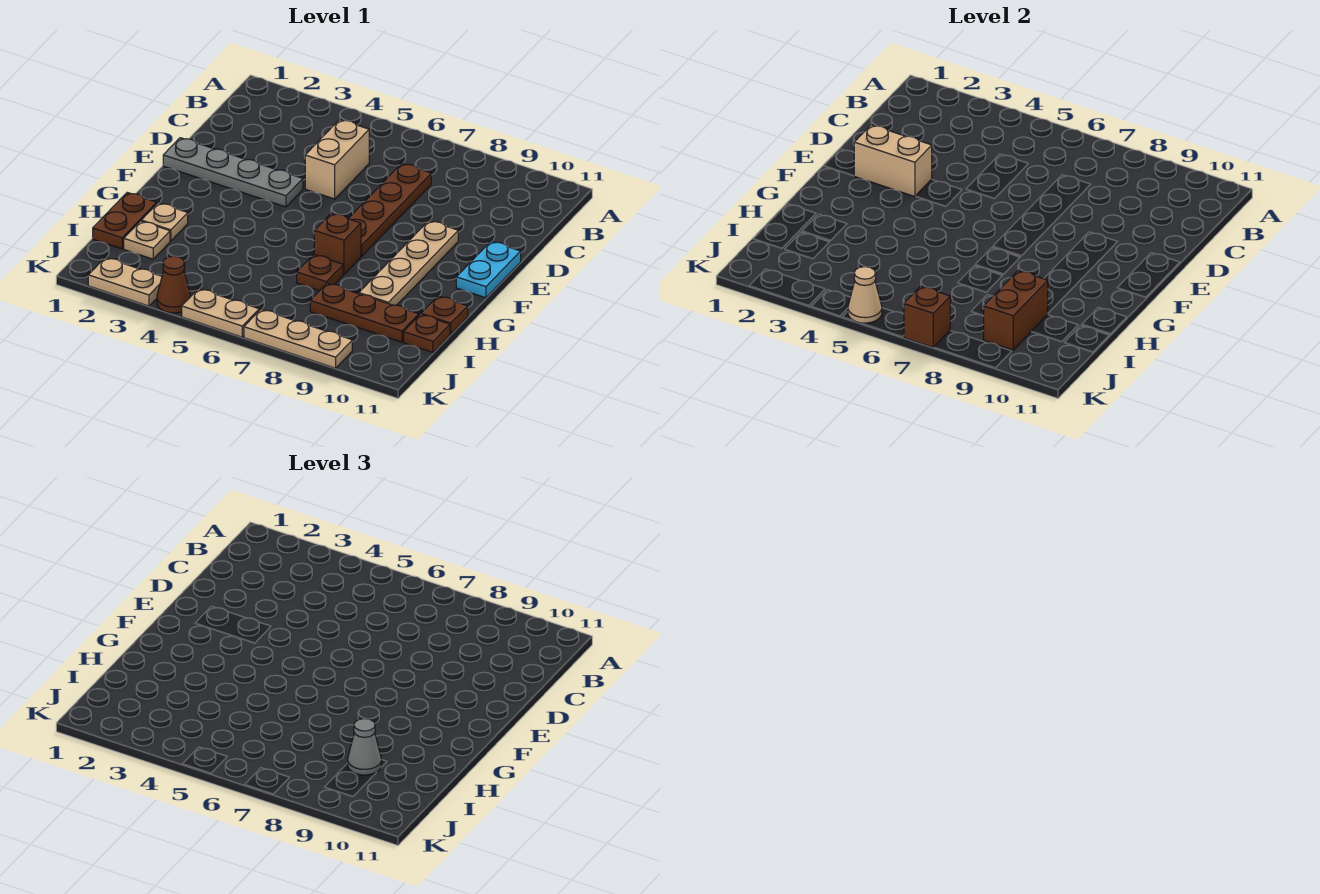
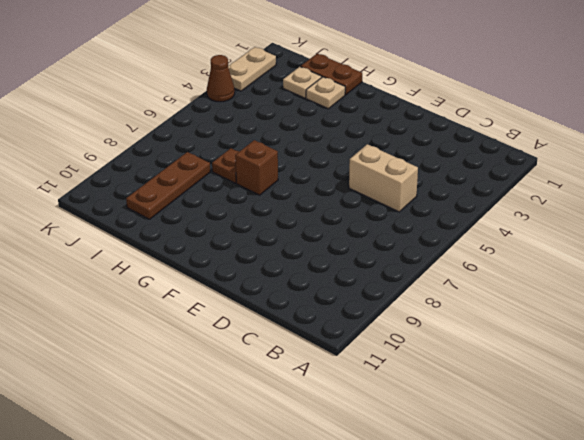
none -> brown 1x4 plate [348,163,431,256]
none -> grey 1x4 plate [163,138,303,207]
none -> tan 1x4 plate [359,221,458,305]

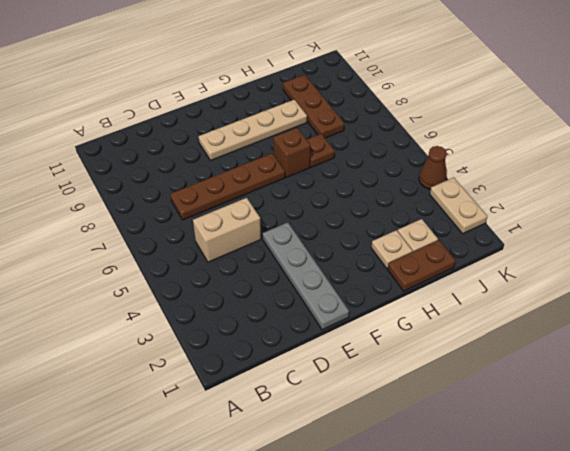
none -> cyan 1x2 plate [456,241,521,298]
none -> brown 1x1 plate [421,296,468,334]
none -> brown 1x1 plate [404,314,450,352]

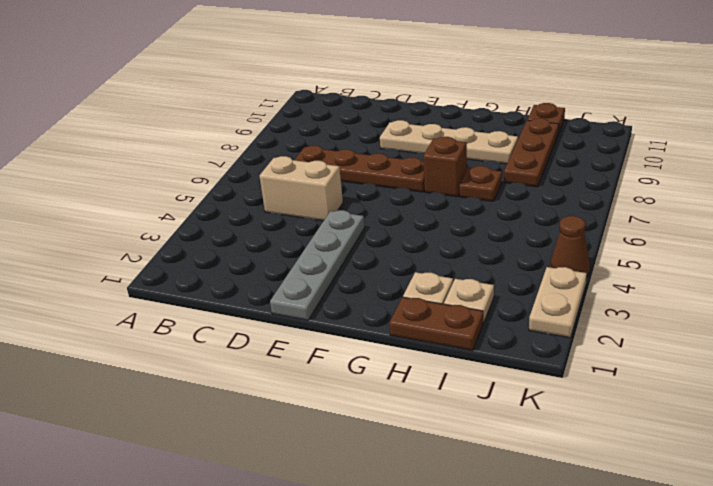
none -> cyan 1x2 plate [456,241,521,298]
none -> brown 1x1 plate [421,296,468,334]
none -> tan 1x2 plate [182,289,259,337]

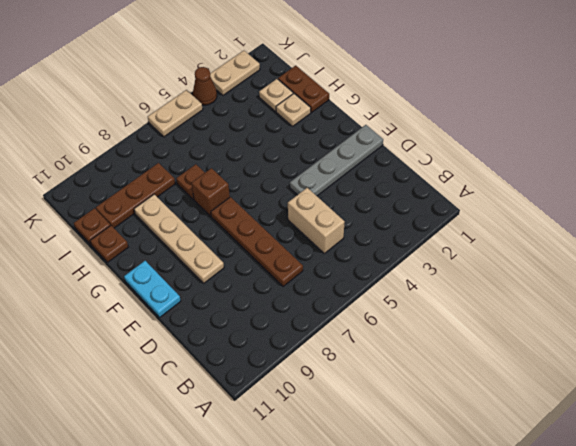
none -> tan 1x3 plate [244,309,352,368]
none -> tan 1x2 brick [854,125,932,197]
none -> brown 1x2 brick [983,270,1048,350]

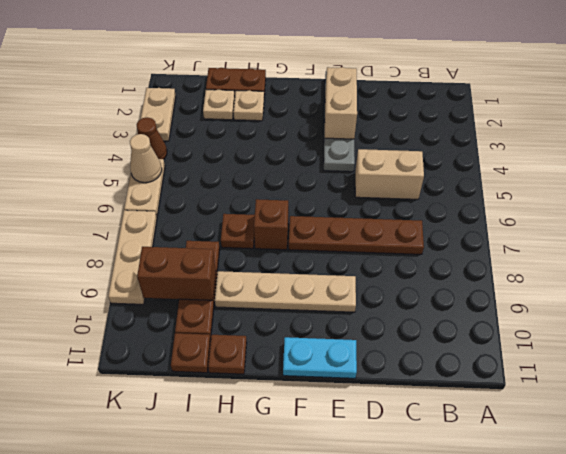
none -> brown 1x1 brick [904,286,950,347]
none -> grey 1x1 cone [348,719,381,775]

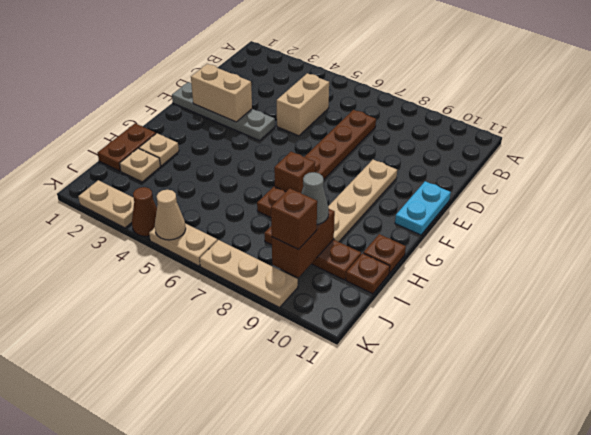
brown 1x1 brick [271,188,317,249] -> brown 1x1 brick moved to [904,286,950,347]

